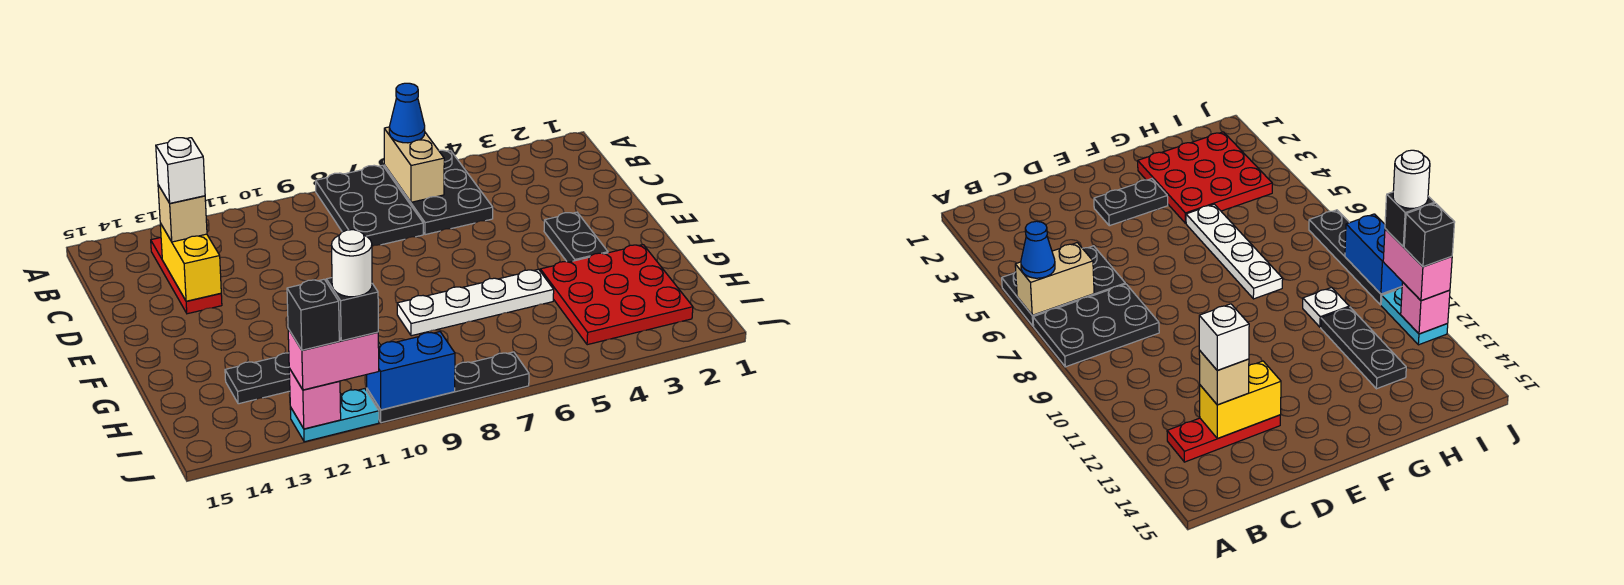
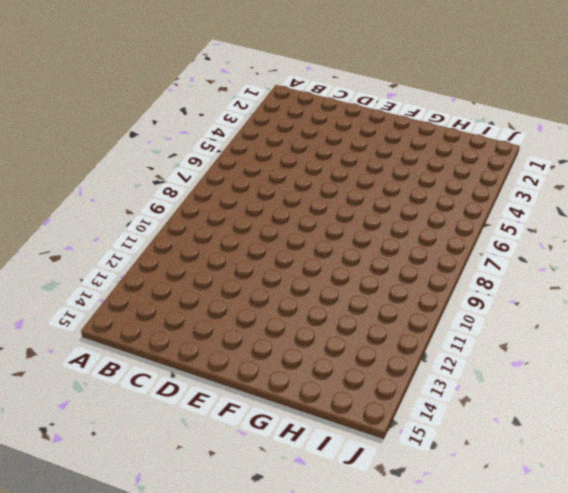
none -> black 2x3 plate [384,150,493,235]
none -> black 2x3 plate [316,165,423,246]
none -> red 1x3 plate [151,237,222,314]

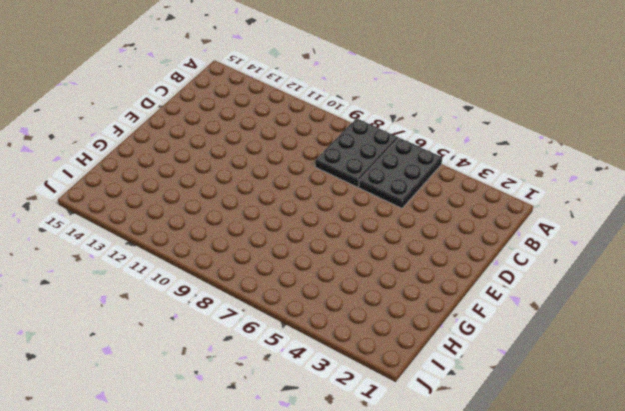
none -> red 1x3 plate [151,237,222,314]
none -> black 1x2 plate [544,212,608,262]
none -> red 3x3 plate [540,245,693,345]

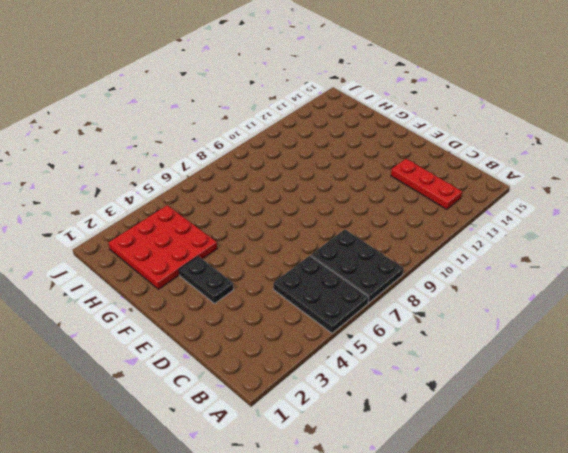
none -> white 1x4 plate [397,269,554,336]
none -> white 1x1 plate [1303,288,1349,327]
none -> black 1x3 plate [225,353,290,404]

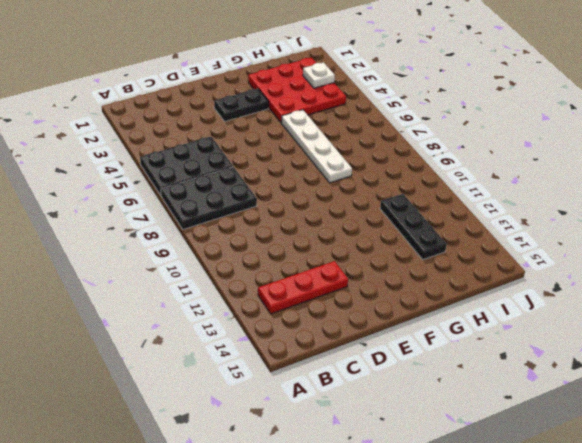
white 1x1 plate [303,62,335,88] -> white 1x1 plate moved to [1303,288,1349,327]
none -> black 1x4 plate [367,352,529,423]
none -> cyan 1x2 plate [290,389,379,442]
none -> tan 1x2 brick [384,127,444,202]

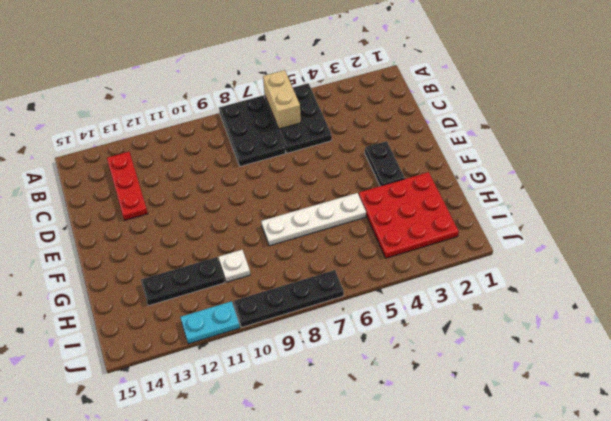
none -> yellow 1x2 brick [160,223,221,301]
none -> blue 1x2 brick [367,332,455,410]
none -> pink 1x1 brick [289,368,341,429]

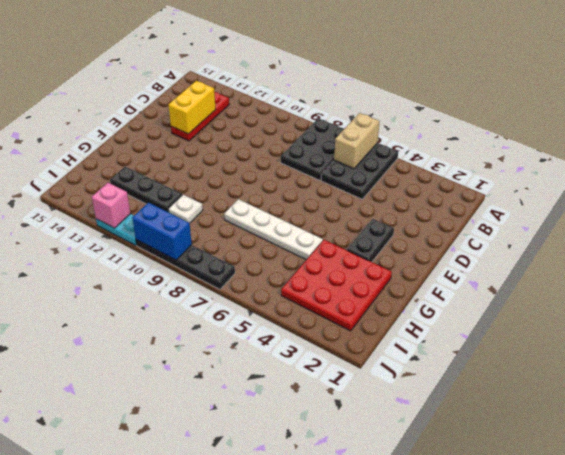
none -> blue 1x1 cone [389,83,425,143]
none -> tan 1x1 brick [158,185,207,242]
none -> pink 1x2 brick [288,329,379,390]

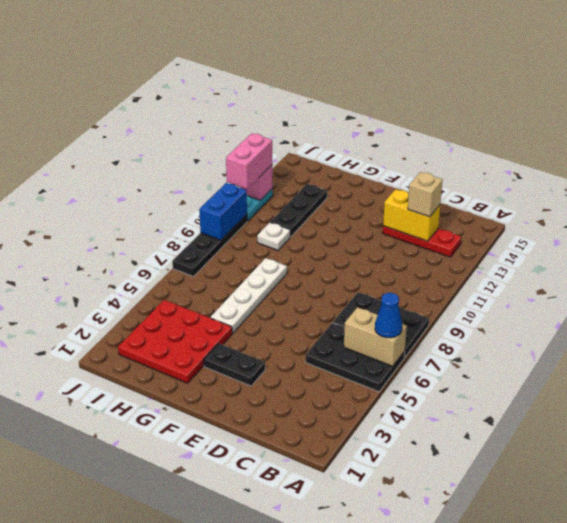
none -> white 1x1 brick [156,138,205,203]
none -> black 1x1 brick [326,278,378,341]
none -> black 1x1 brick [287,279,339,350]

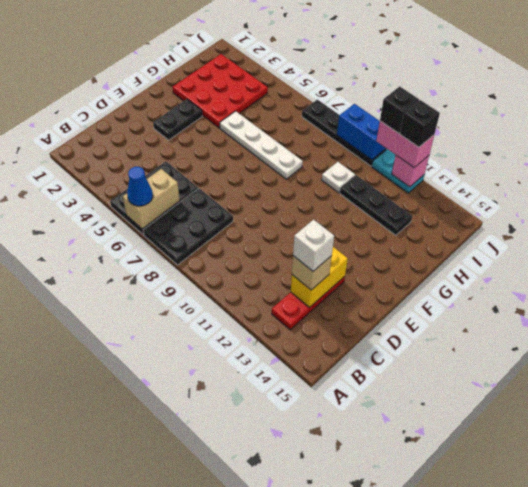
none -> white 1x1 round brick [331,230,372,297]

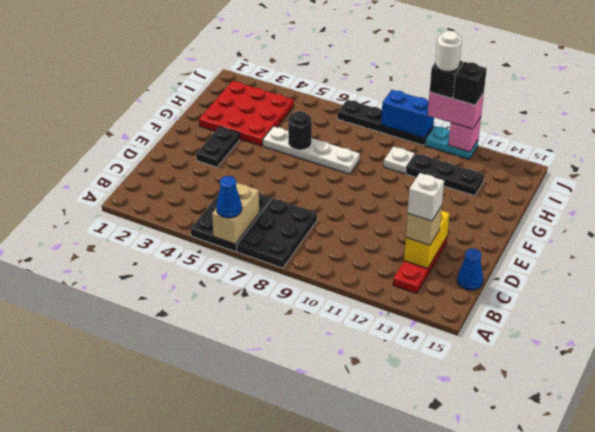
blue 1x1 cone [457,248,483,290] -> none
black 1x1 round brick [288,111,312,150] -> none

